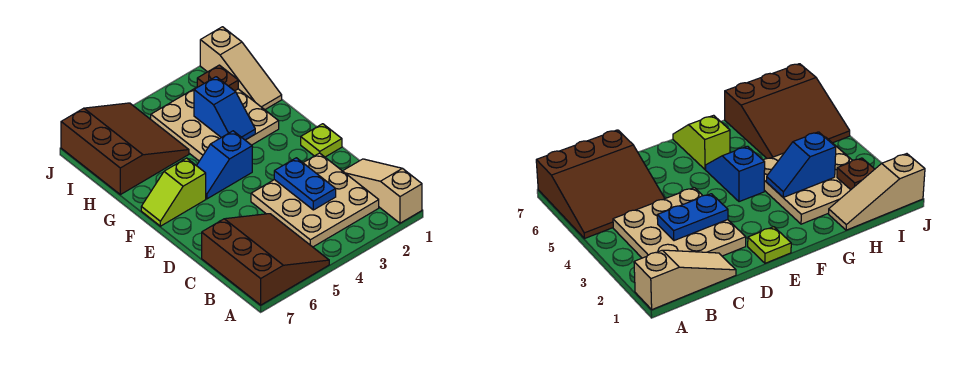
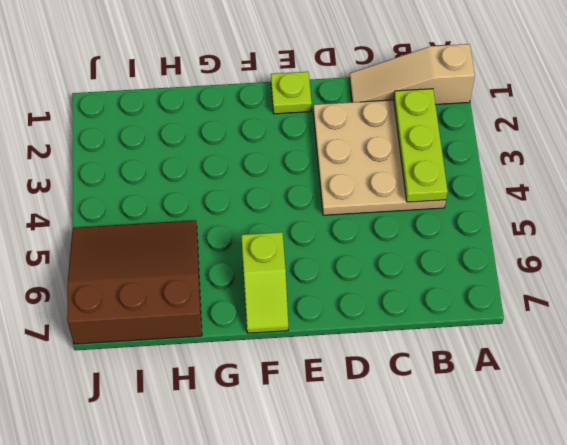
lime 1x3 plate [394,89,448,202] -> none
none -> brown 3x3 slope [202,214,329,305]
none -> blue 1x2 slope [197,131,252,199]
none -> tan 3x3 plate [151,87,279,161]

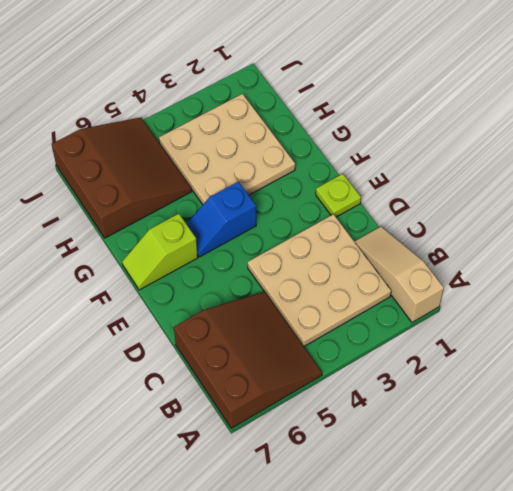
none -> tan 1x3 slope [200,27,282,110]
none -> blue 1x2 plate [274,158,336,210]
none -> blue 1x2 slope [194,77,255,140]

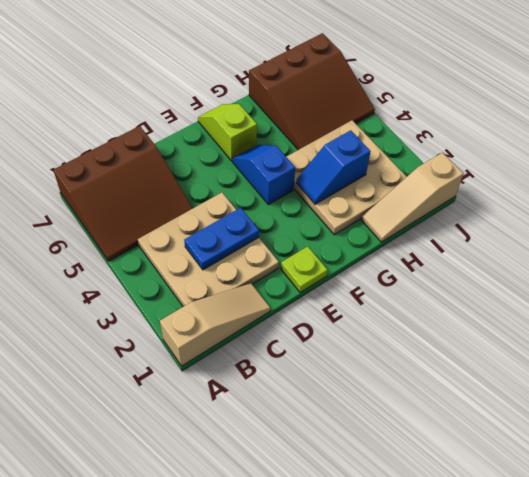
none -> brown 1x1 plate [197,65,238,91]

